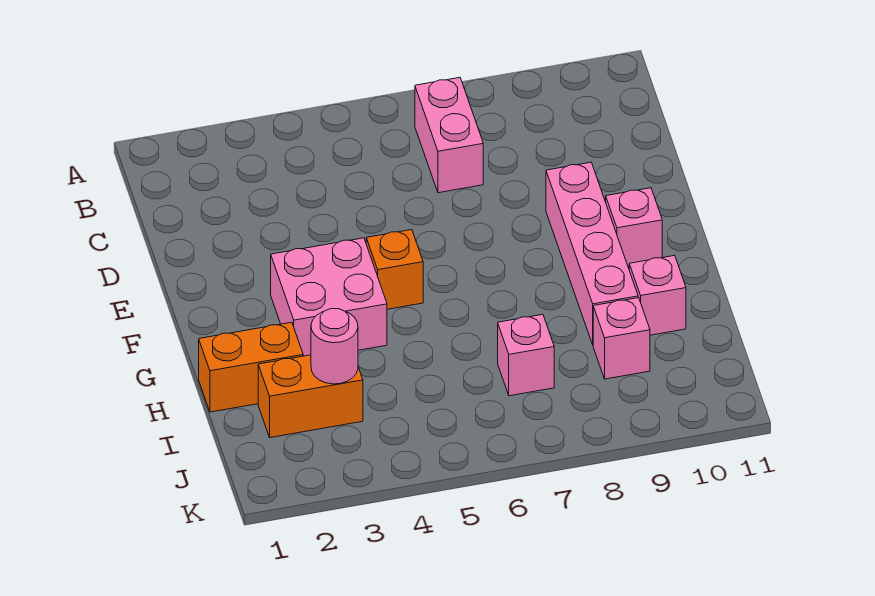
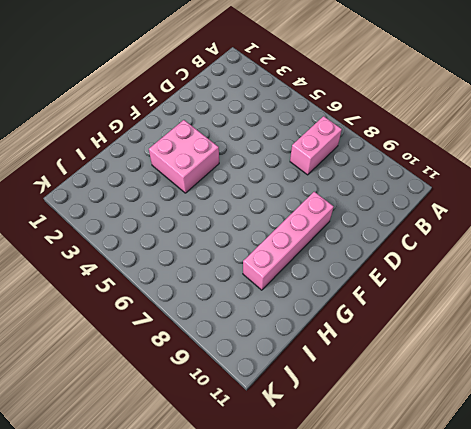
none -> orange 1x1 brick [366,230,423,309]
none -> pink 1x1 brick [606,188,662,267]

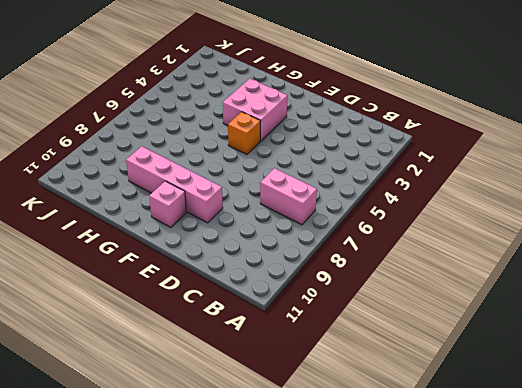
none -> orange 1x2 brick [199,322,303,412]
none -> pink 1x1 brick [629,255,686,335]

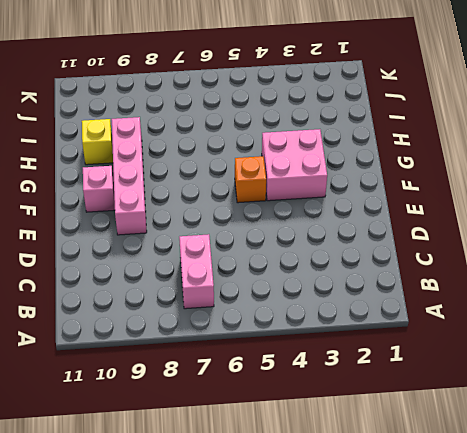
yellow 1x1 brick [82,119,113,165] -> pink 1x1 brick [629,255,686,335]
none -> orange 1x2 brick [199,322,303,412]
none -> orange 1x2 brick [258,355,363,438]

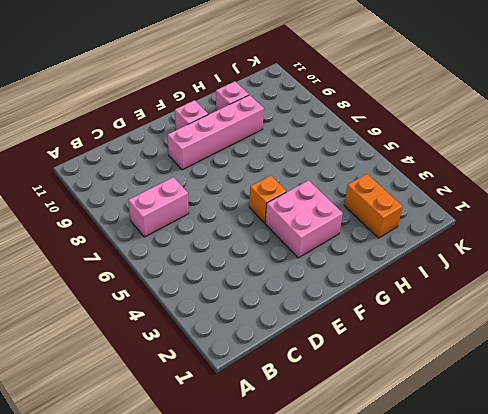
none -> orange 1x2 brick [199,322,303,412]
none -> pink 1x1 brick [498,314,554,396]

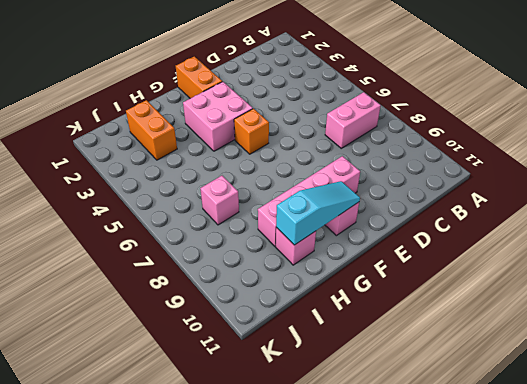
orange 1x2 brick [176,56,222,98] -> orange 1x2 brick moved to [199,322,303,412]
cyan 1x3 slope [276,181,360,245] -> none
none -> pink 1x1 brick [593,298,650,379]
none -> pink 1x1 round brick [311,309,358,384]

